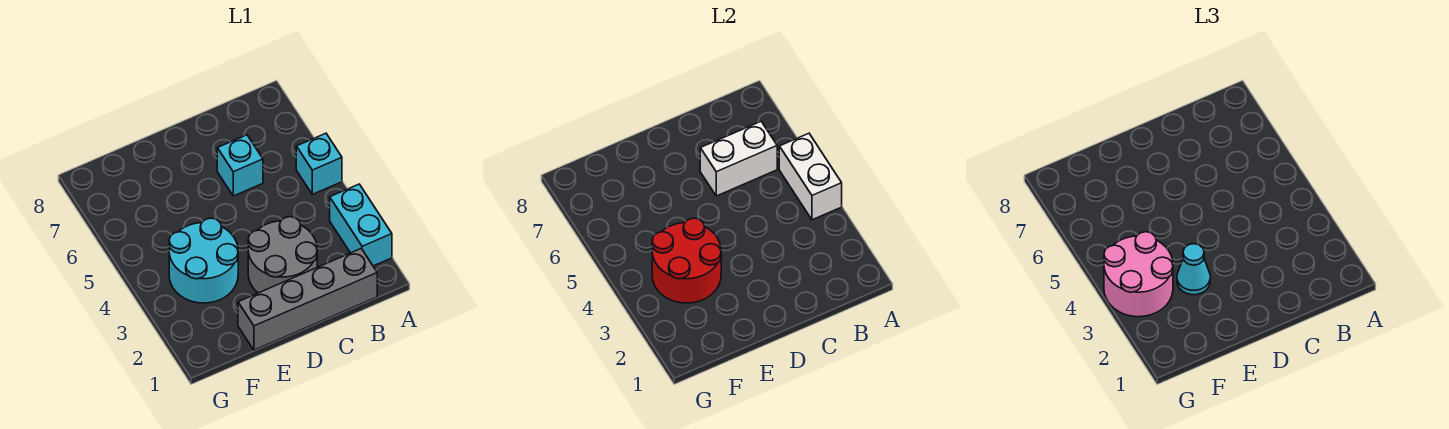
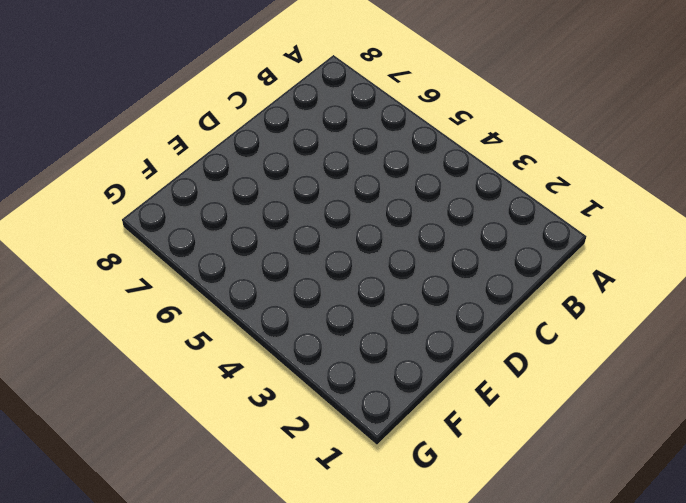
none -> cyan 1x2 brick [330,184,392,266]
none -> cyan 1x1 brick [296,133,342,194]

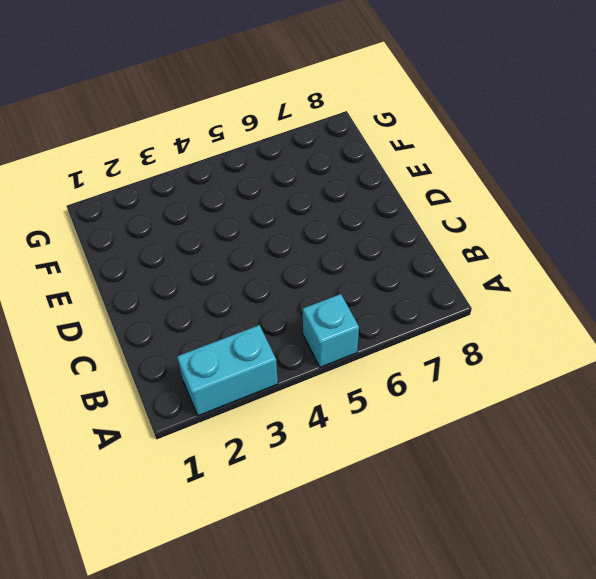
none -> grey 1x4 brick [238,249,377,350]
none -> grey 2x2 round brick [248,217,317,293]

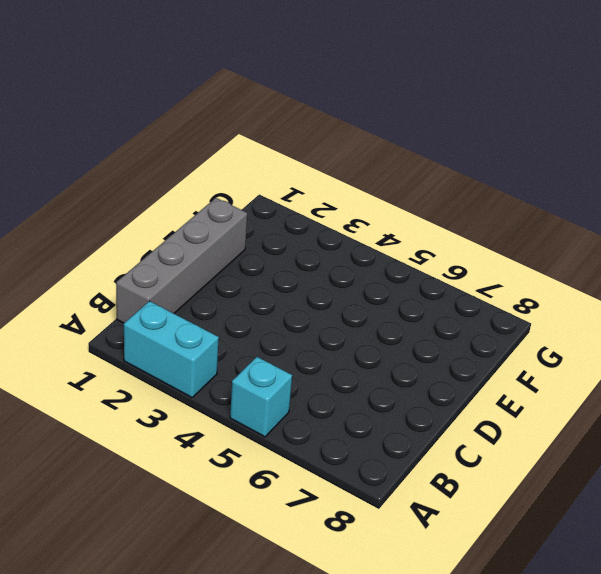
none -> grey 2x2 round brick [248,217,317,293]
none -> cyan 1x1 brick [217,135,263,196]

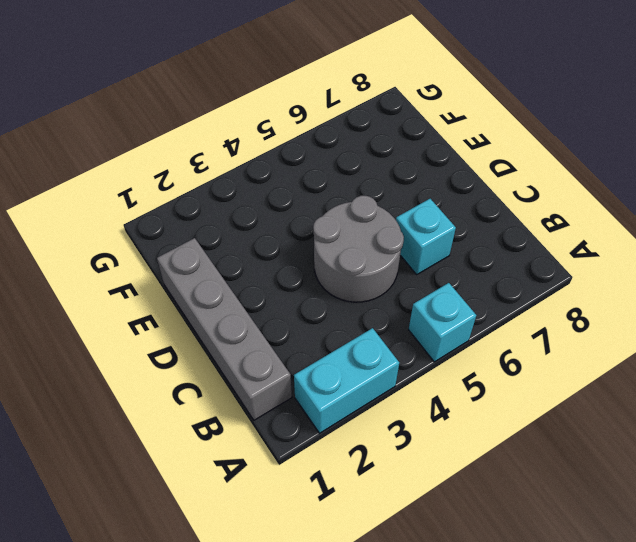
grey 2x2 round brick [313,196,404,302] -> grey 2x2 round brick moved to [248,217,317,293]
none -> cyan 2x2 round brick [169,218,238,303]
none -> white 1x2 brick [779,133,842,220]

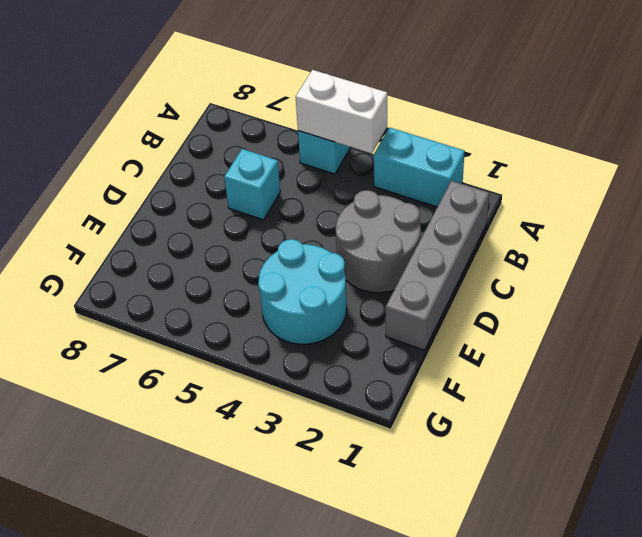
none -> white 1x2 brick [700,122,777,196]
none -> red 2x2 round brick [652,218,721,303]

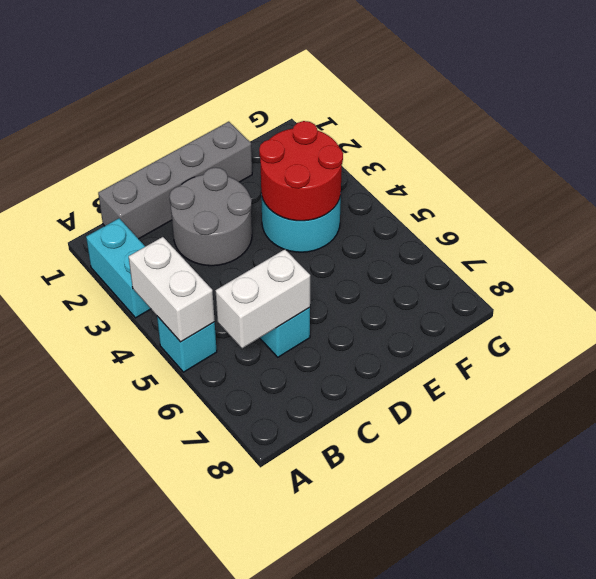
none -> cyan 1x1 cone [1177,244,1210,295]
none -> pink 2x2 round brick [1104,232,1173,317]

